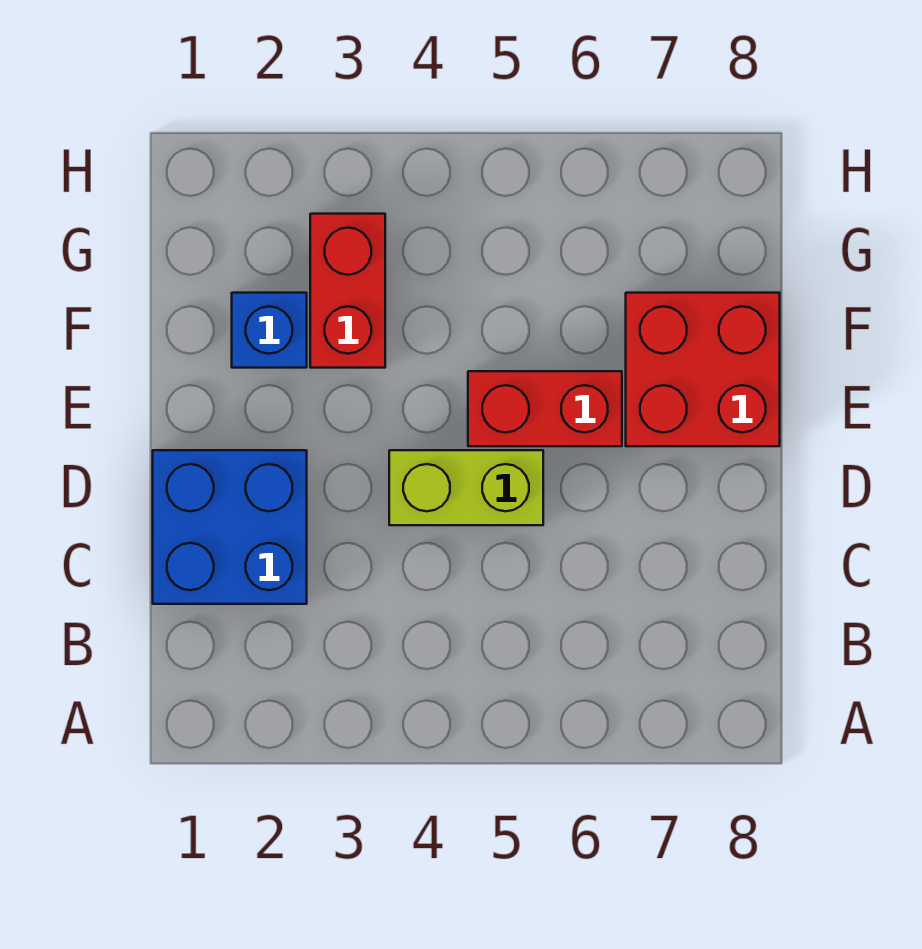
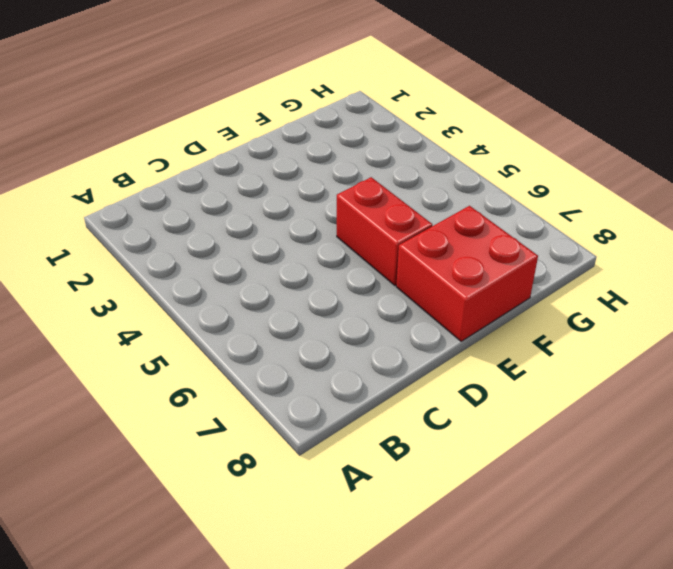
none -> blue 2x2 brick [153,450,307,604]
none -> lime 1x2 brick [389,450,543,525]

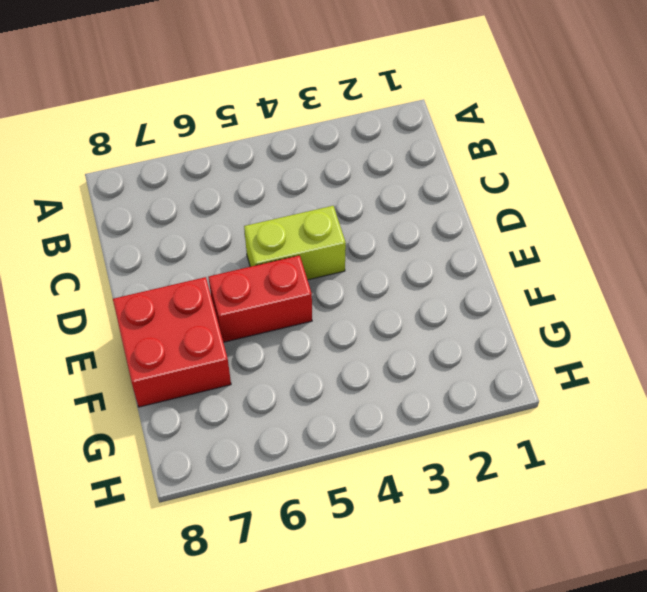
none -> blue 2x2 brick [153,450,307,604]
none -> blue 1x1 brick [232,293,307,368]

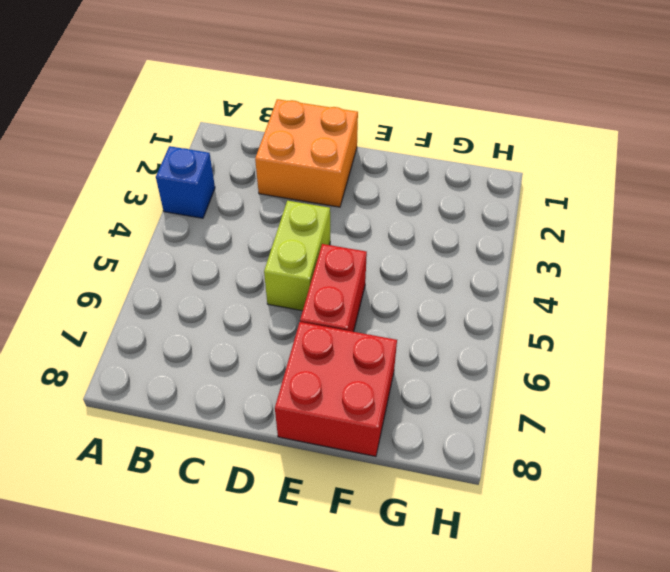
blue 1x1 brick [156,146,215,218] -> blue 1x1 brick moved to [232,293,307,368]
orange 2x2 brick [255,99,358,207] -> blue 2x2 brick [153,450,307,604]
none -> red 1x2 brick [310,214,385,368]

